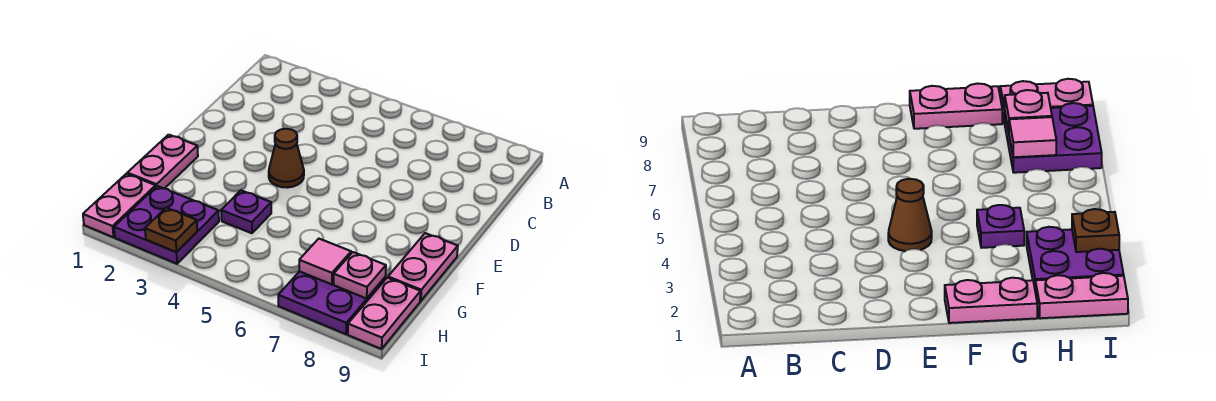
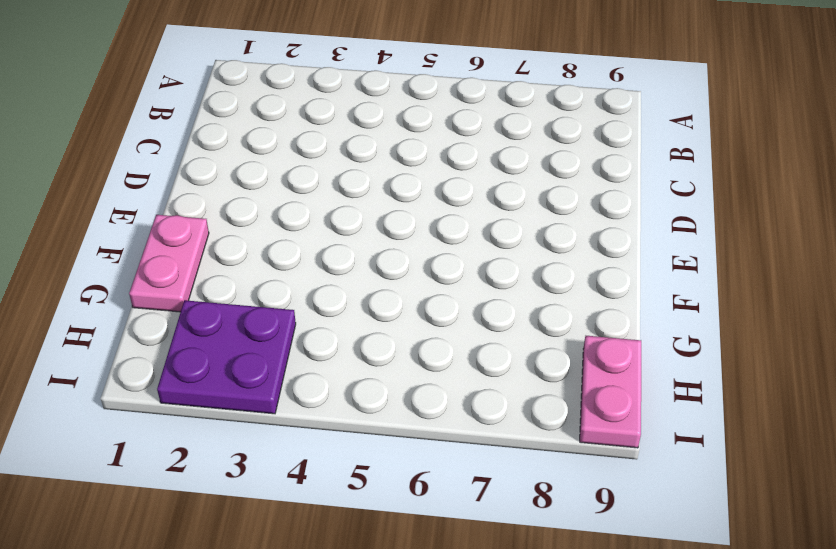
none -> brown 1x1 cone [269,129,304,188]
none -> pink 1x2 plate [388,233,458,301]

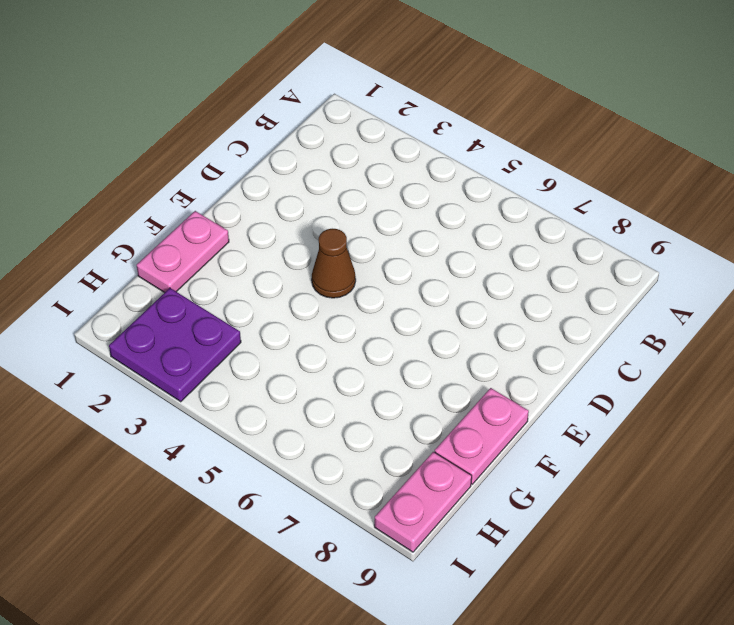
none -> purple 1x1 plate [221,190,271,233]
none -> pink 1x2 plate [83,174,156,237]

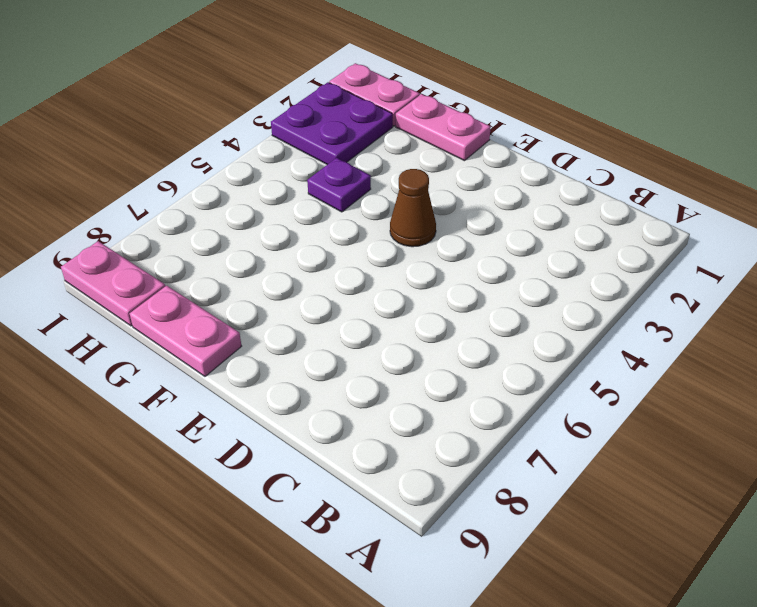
none -> purple 2x2 plate [278,271,385,334]
none -> pink 1x1 tile [299,239,351,284]

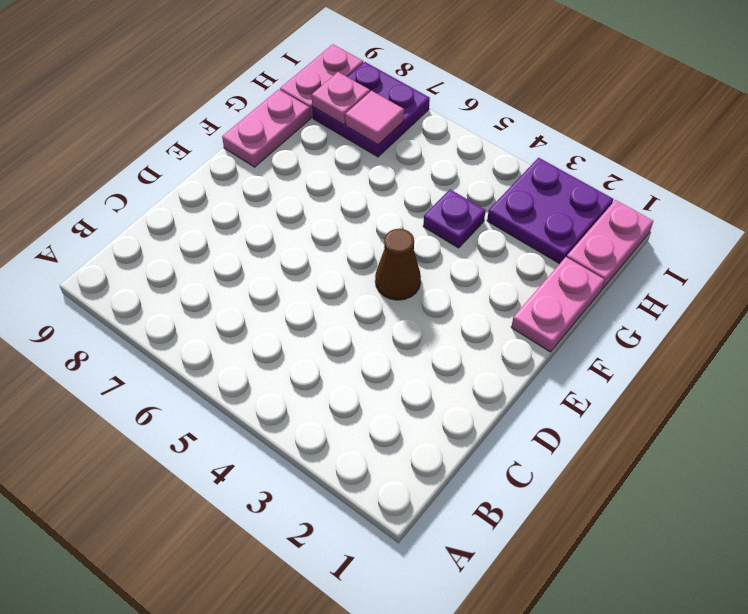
none -> brown 1x1 plate [145,208,197,252]

